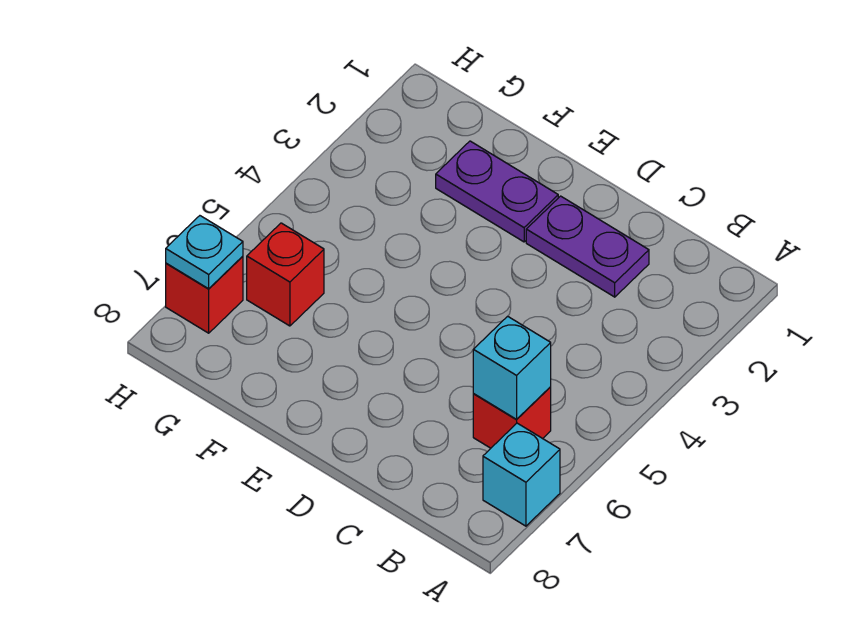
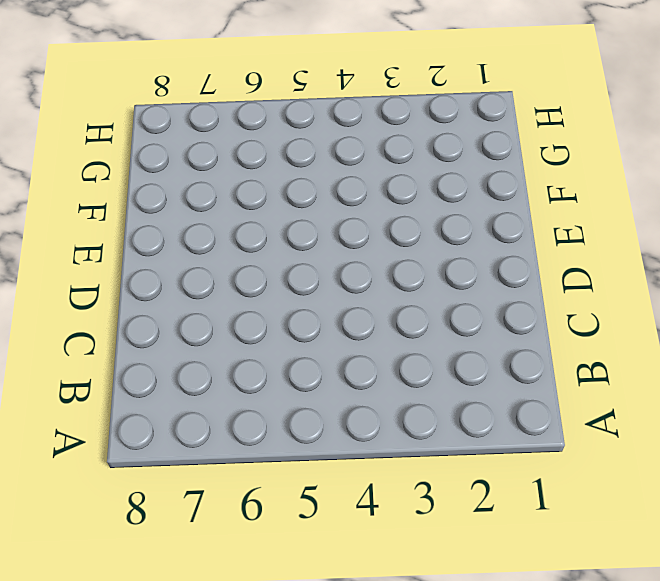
none -> cyan 1x1 brick [483,423,560,526]
none -> red 1x1 brick [473,387,551,448]

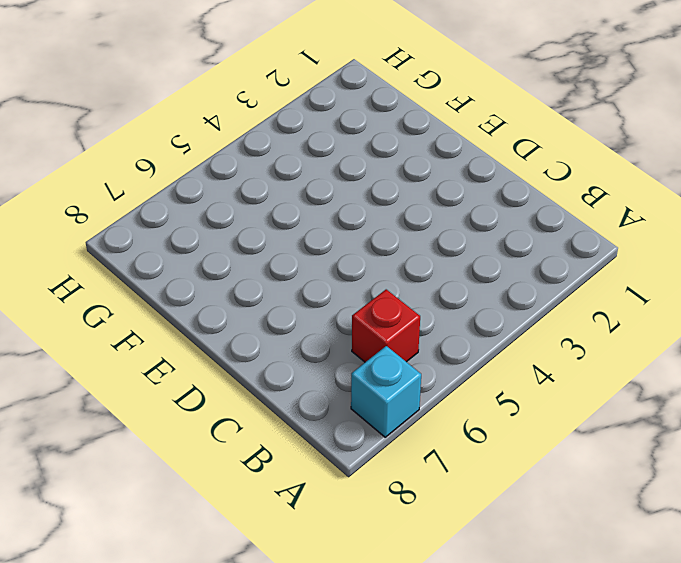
none -> purple 1x2 plate [526,196,649,297]
none -> purple 1x2 plate [436,141,558,242]

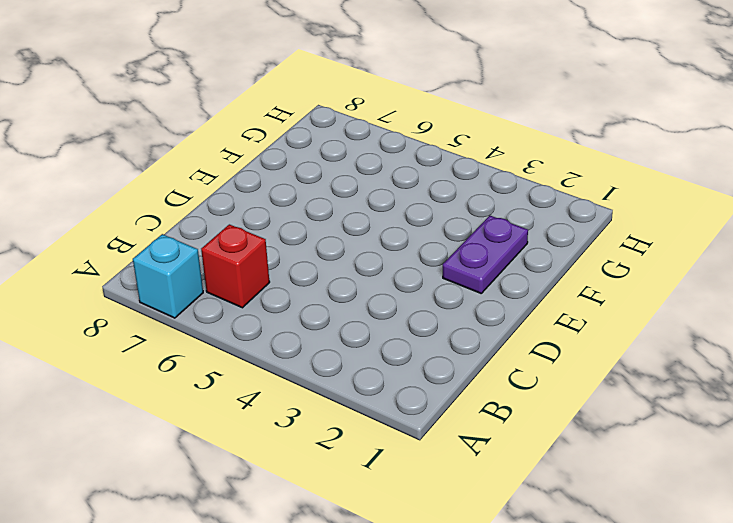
none -> purple 1x2 plate [526,196,649,297]
none -> red 1x1 brick [247,223,324,326]

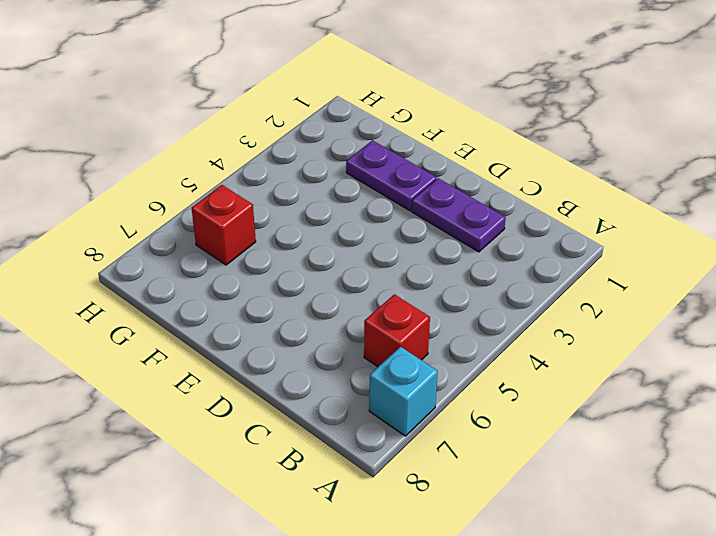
none -> red 1x1 brick [166,256,243,333]
none -> cyan 1x1 brick [473,316,551,420]

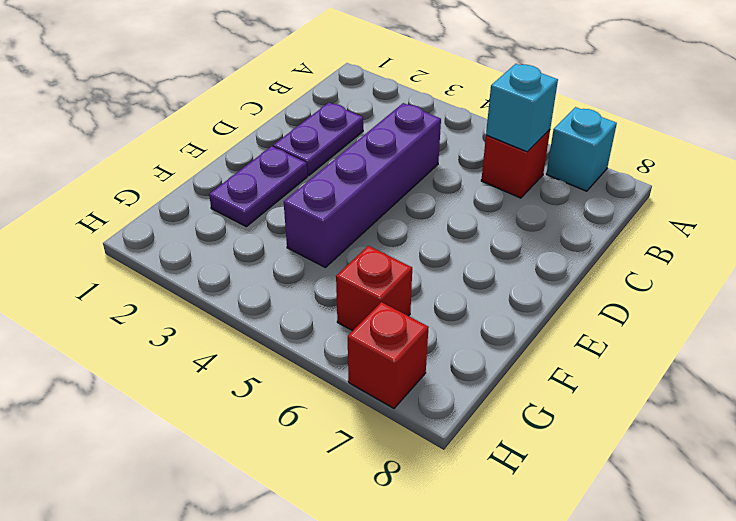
purple 1x4 brick [284,103,441,268] -> none
none -> cyan 1x1 plate [166,216,243,289]

